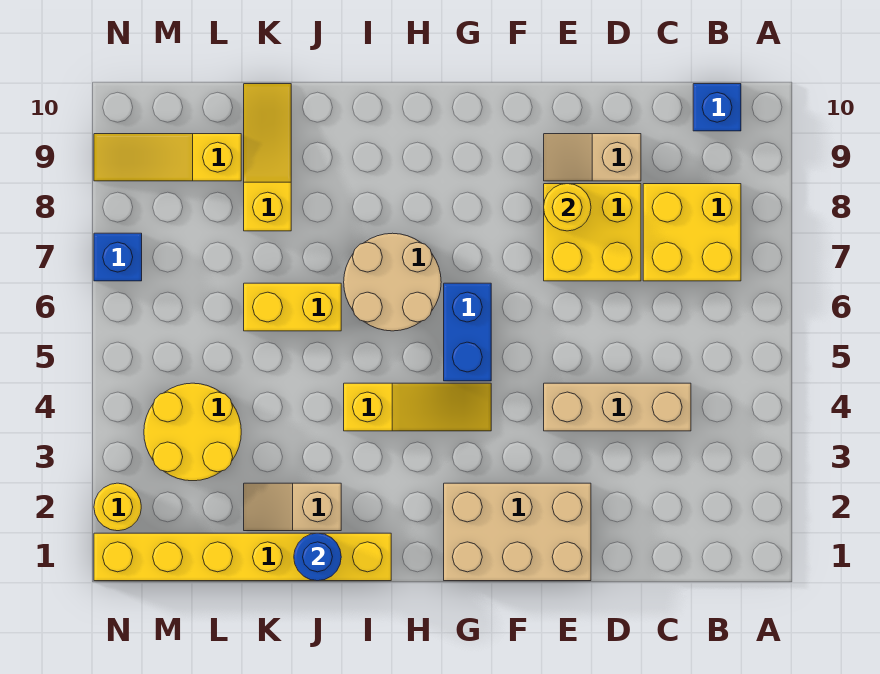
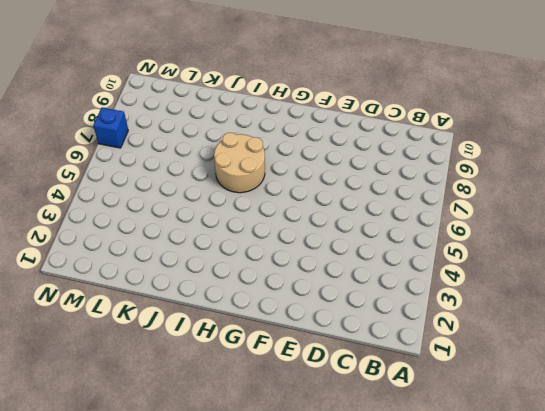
none -> yellow 2x2 brick [643,184,741,281]
none -> blue 1x1 brick [693,84,741,131]
none -> tan 1x3 brick [544,383,691,431]

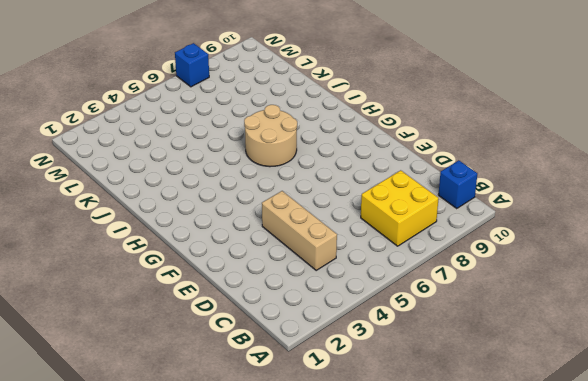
none -> yellow 2x2 brick [544,184,641,281]
none -> tan 1x2 slope [544,134,641,181]
none -> tan 2x3 brick [444,483,591,581]

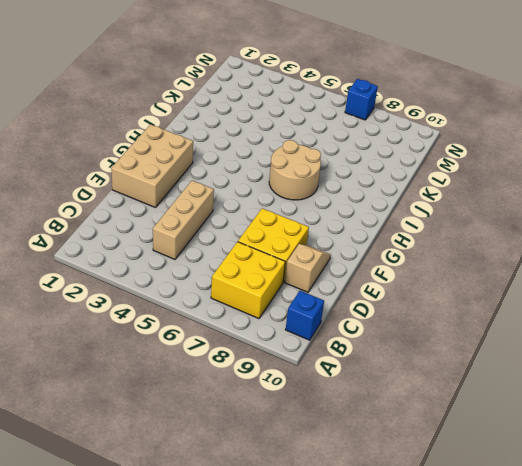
none -> yellow 1x3 slope [344,383,491,431]
none -> blue 1x2 brick [444,283,491,381]
none -> yellow 1x6 brick [94,533,391,581]

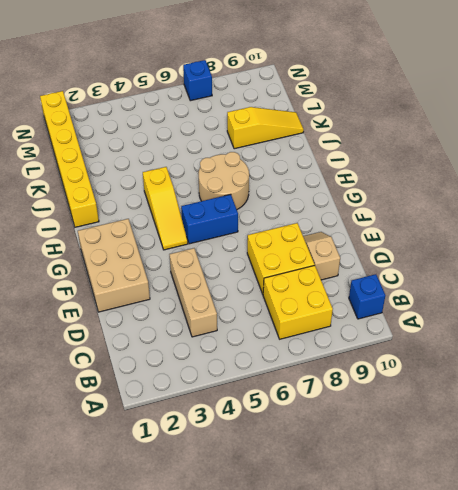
none -> tan 1x2 slope [244,483,341,531]
none -> yellow 1x2 brick [244,283,341,331]
none -> yellow 2x2 round brick [144,383,241,481]

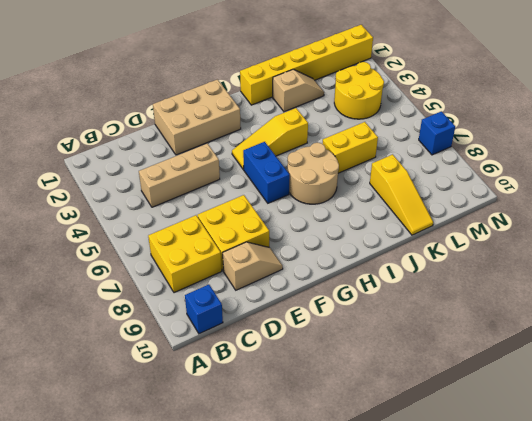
none -> yellow 1x3 slope [94,134,241,181]
none -> yellow 1x1 round brick [94,483,141,531]
none -> yellow 1x1 round brick [544,184,591,231]

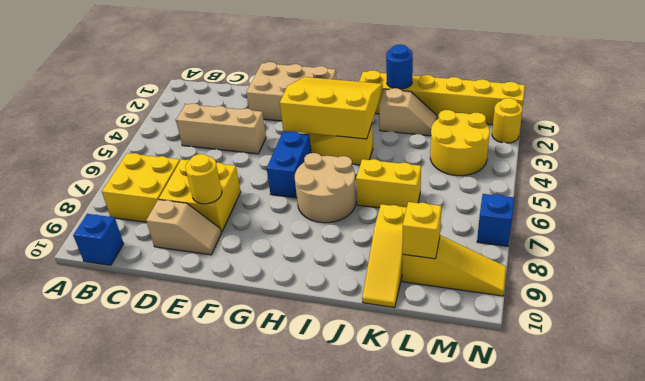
yellow 3x3 slope [280,77,383,139] -> none
yellow 1x1 brick [402,202,442,259] -> none

